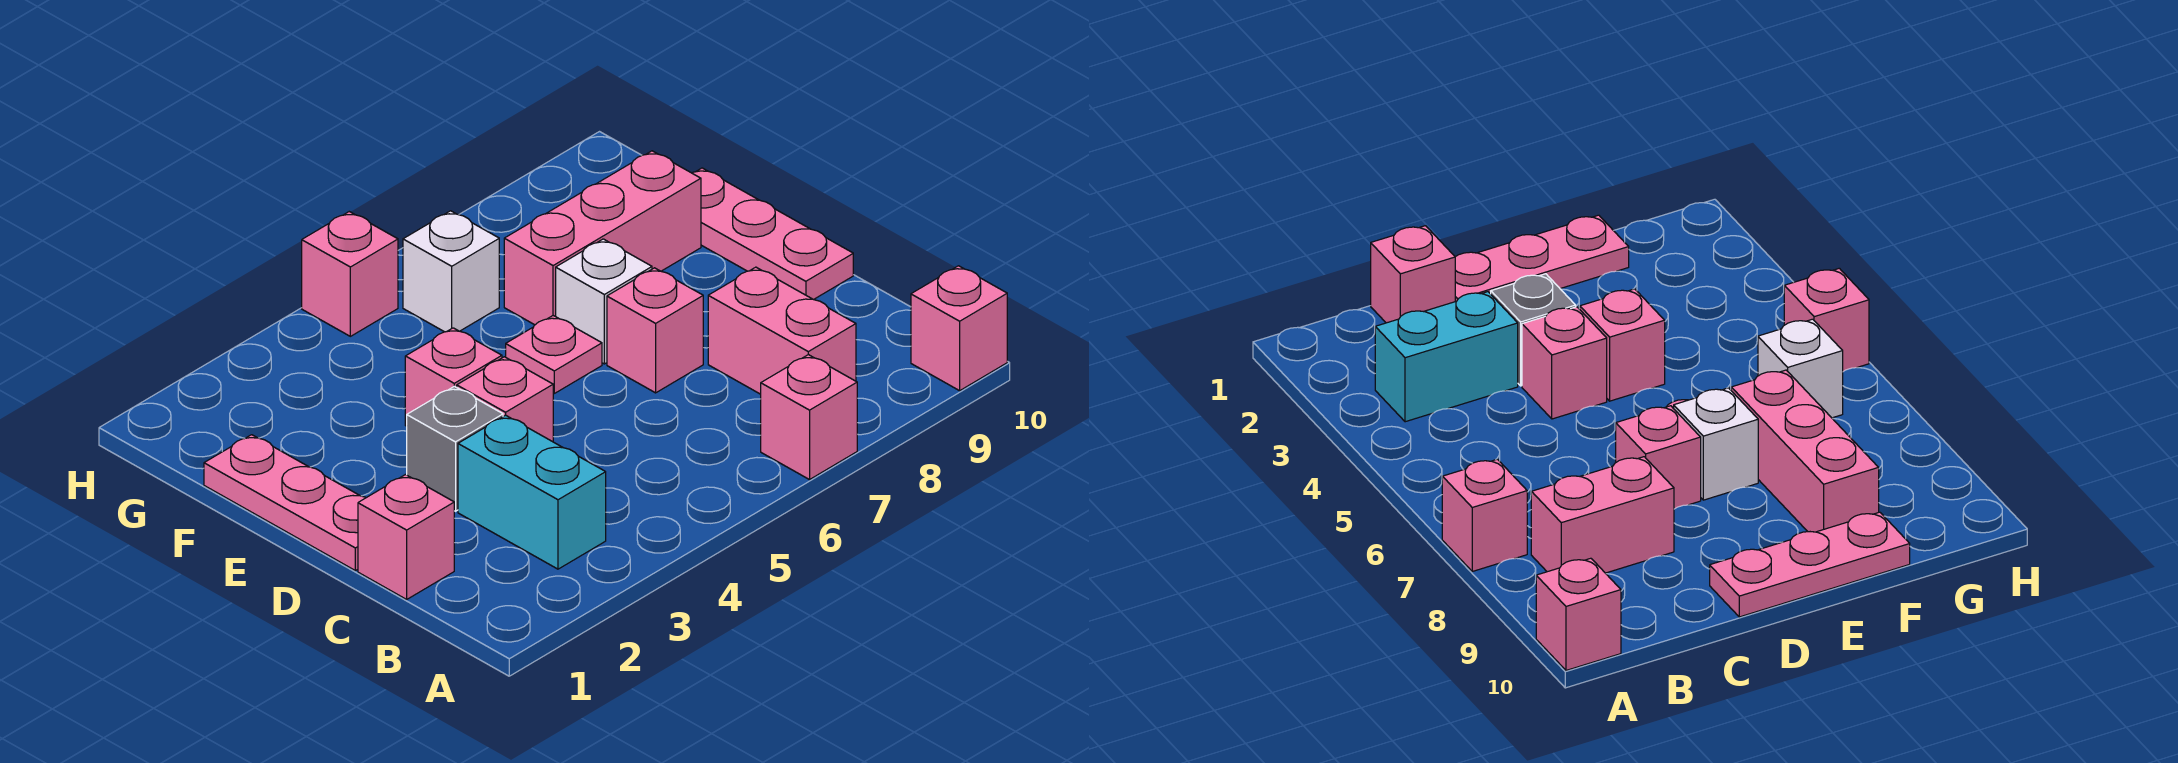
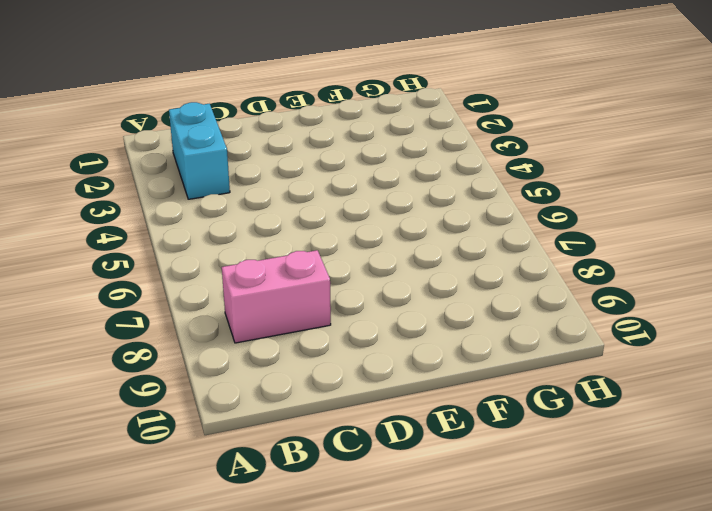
cyan 1x2 brick [169,102,230,199] -> cyan 1x2 brick turned to [458,415,606,569]
none -> pink 1x1 brick [761,355,857,480]
none -> pink 1x1 brick [911,266,1007,391]
none -> pink 1x1 brick [358,475,454,599]

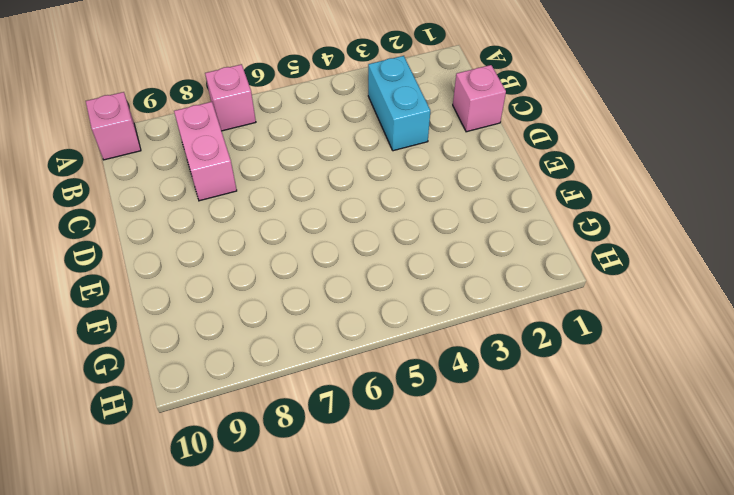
none -> pink 1x3 plate [204,435,366,571]
none -> grey 1x1 brick [407,386,503,511]
none -> pink 1x1 brick [457,357,553,442]

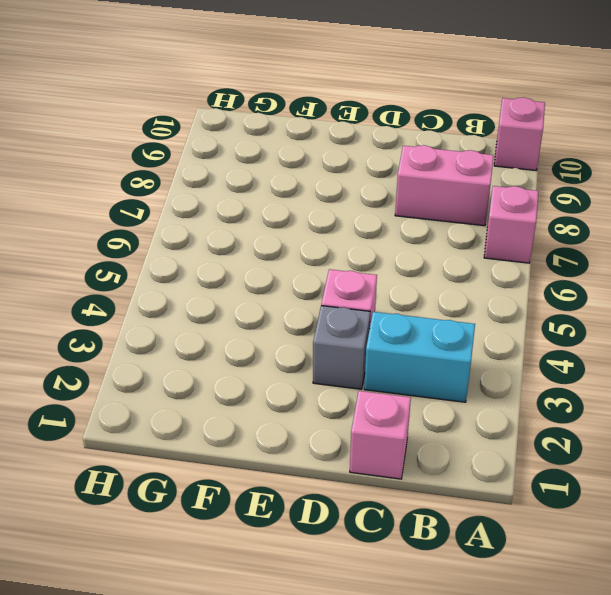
none -> pink 1x3 plate [204,435,366,571]
none -> pink 1x1 brick [607,268,703,393]
none -> pink 1x3 plate [692,168,853,300]

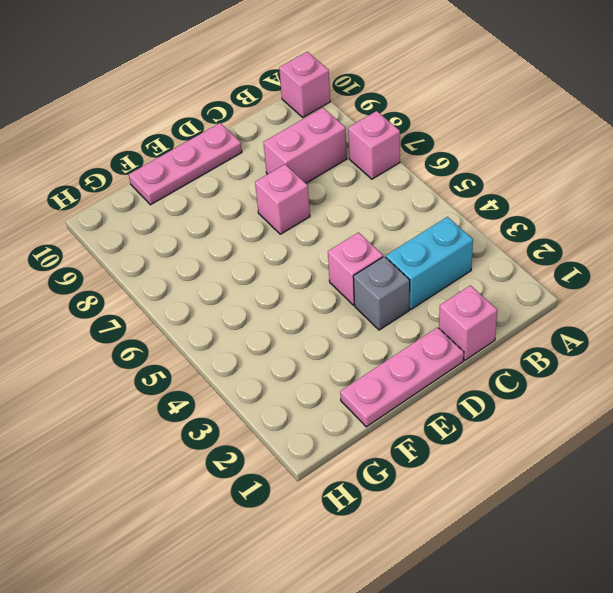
none -> pink 1x1 brick [405,328,502,426]
none -> pink 1x1 plate [506,316,602,393]
none -> white 1x1 brick [556,239,652,364]

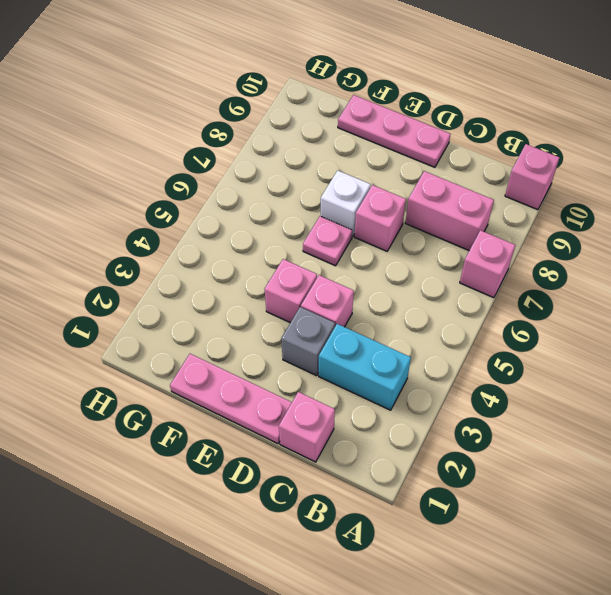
none -> pink 1x3 brick [504,151,701,325]
none -> white 1x1 brick [403,211,499,332]
none -> pink 1x1 brick [302,212,398,336]

